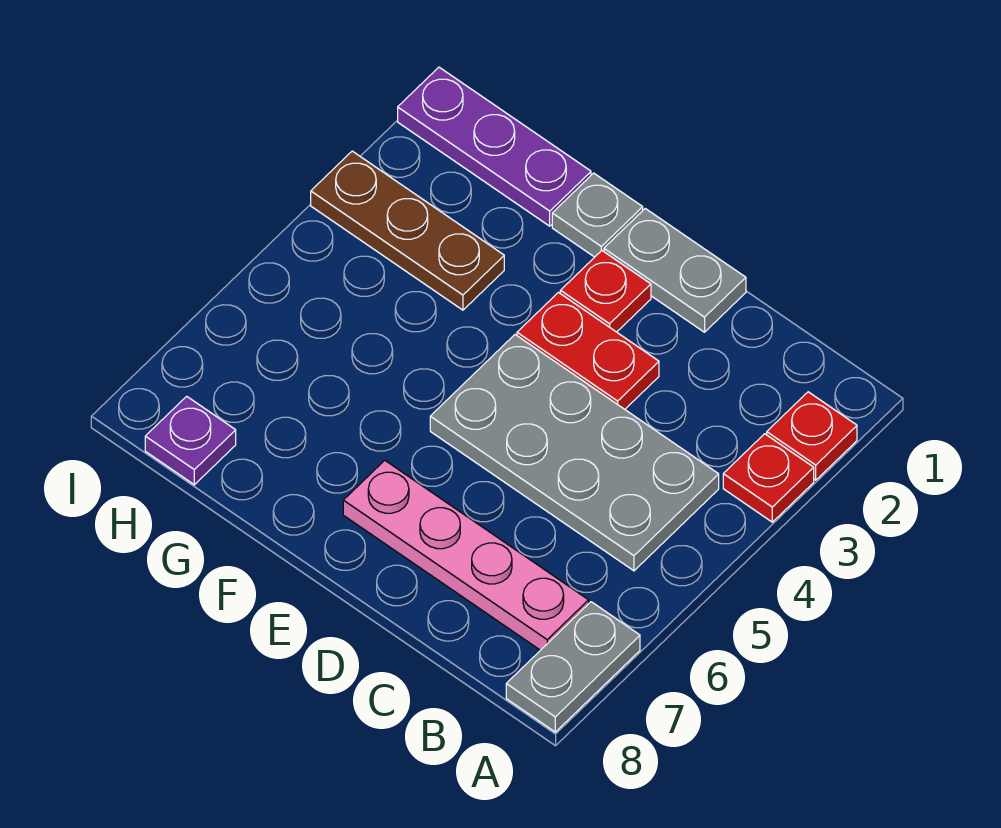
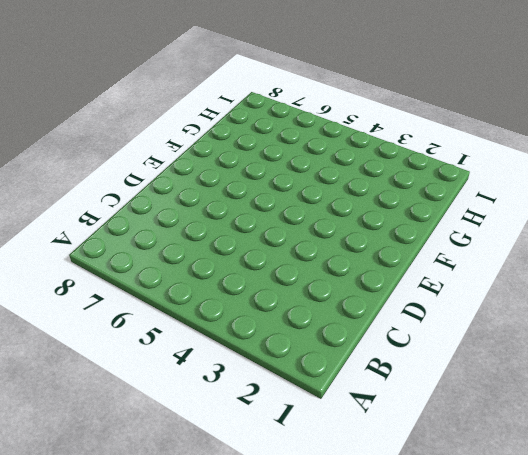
none -> red 1x1 plate [767,392,857,480]
none -> red 1x1 plate [723,434,814,522]
none -> grey 1x2 plate [506,602,640,732]

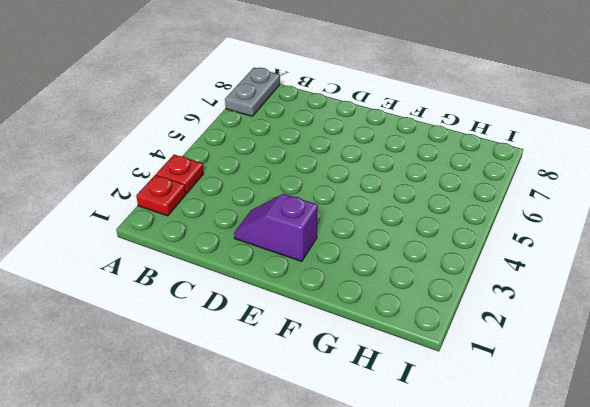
purple 1x2 slope [234,194,318,261] -> red 1x1 plate [560,251,651,332]
none -> grey 2x4 plate [430,335,719,571]
none -> pink 1x4 plate [343,460,589,650]
none -> grey 1x2 plate [604,209,746,332]

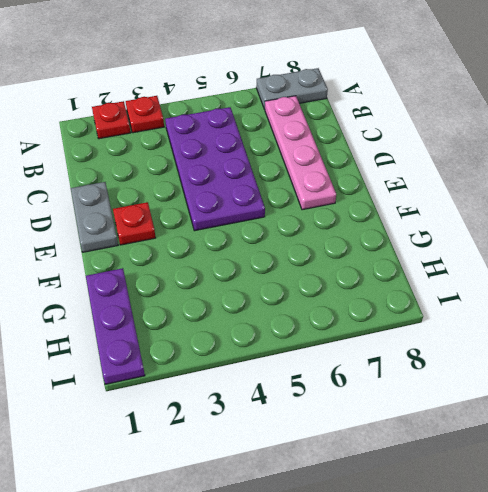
purple 2x4 plate [165,107,265,231] -> grey 2x4 plate [430,335,719,571]
none -> red 1x2 plate [517,293,659,409]
none -> grey 1x1 plate [552,173,643,257]
none -> brown 1x3 plate [311,151,504,310]

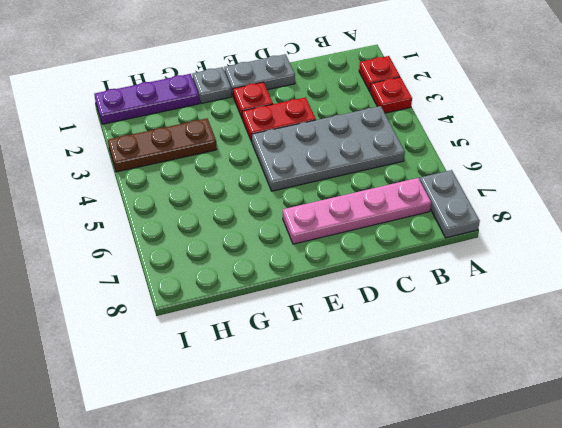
none -> purple 1x1 plate [145,396,236,485]

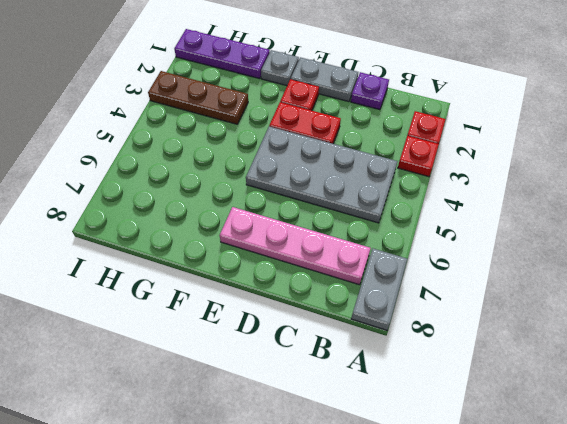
purple 1x1 plate [351,72,389,110] -> purple 1x1 plate moved to [145,396,236,485]

